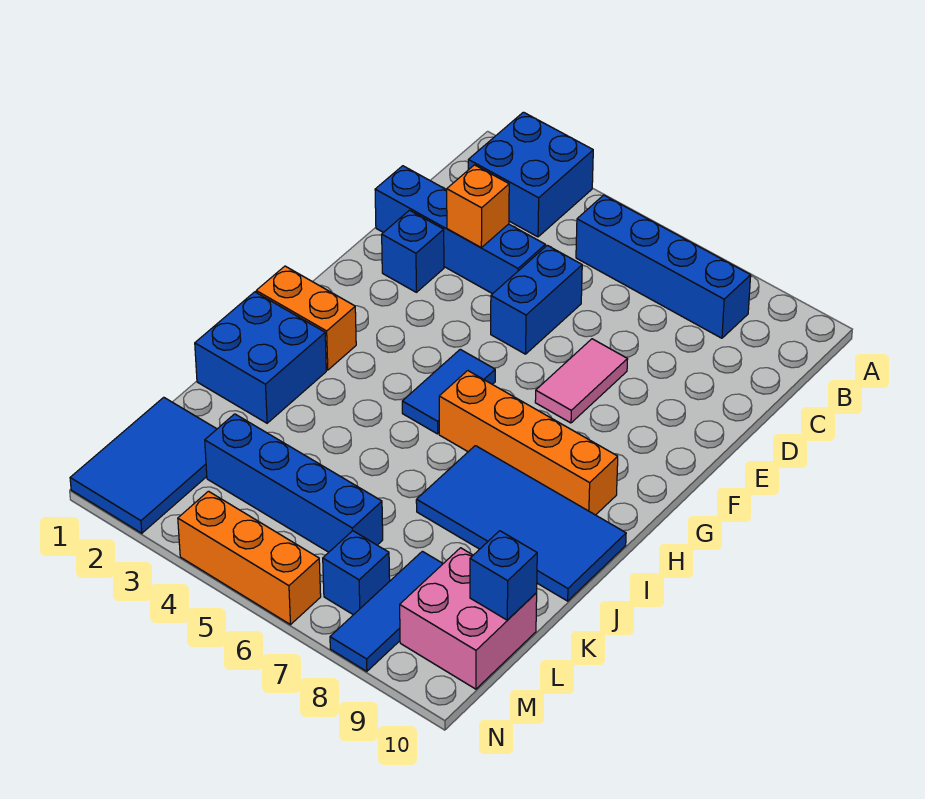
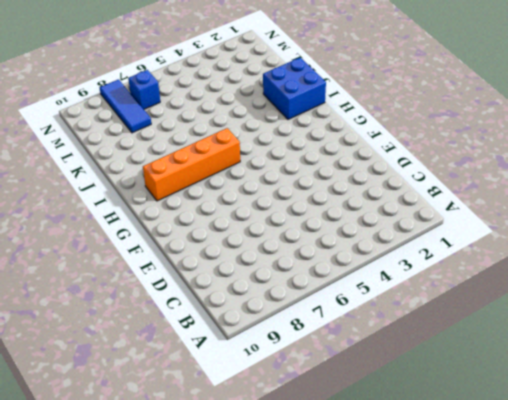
none -> blue 2x2 brick [468,112,593,237]
none -> blue 1x4 brick [576,195,751,338]
none -> blue 1x4 brick [375,166,545,294]

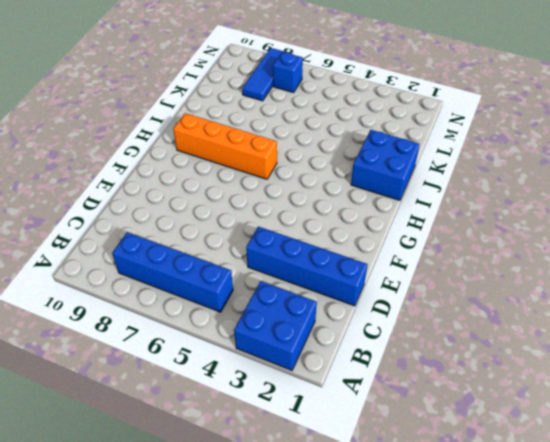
none -> blue 1x2 brick [491,245,582,354]
none -> blue 1x1 brick [382,210,444,292]
none -> pink 1x2 tile [535,339,628,423]

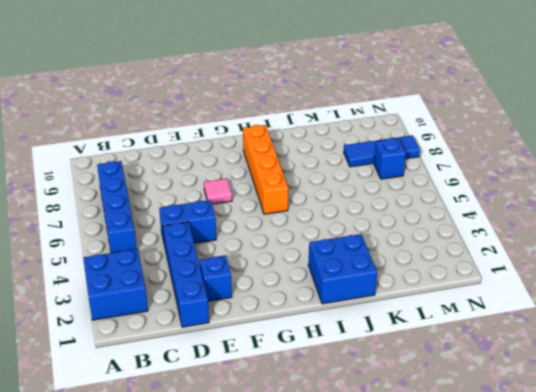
pink 1x1 tile [204,178,232,204] -> pink 1x2 tile [535,339,628,423]
none -> blue 1x2 tile [402,349,495,434]
none -> orange 1x2 brick [256,266,356,370]
none -> blue 2x4 tile [416,446,626,601]

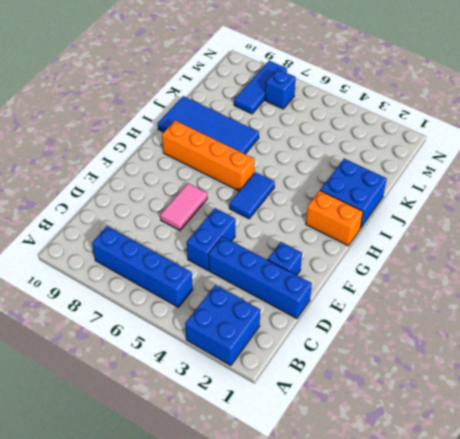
none -> blue 2x3 tile [70,397,217,533]
none -> blue 1x4 brick [205,414,383,552]
none -> pink 2x2 brick [400,548,537,689]

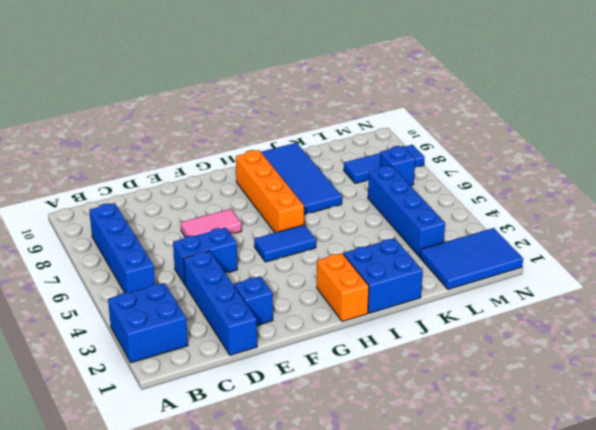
none -> pink 2x2 brick [400,548,537,689]
none -> orange 1x3 brick [178,491,321,625]
none -> orange 1x1 brick [447,165,509,248]

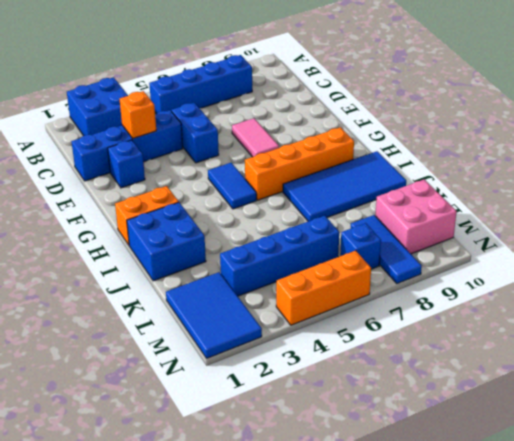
none -> blue 1x1 brick [470,531,537,620]

